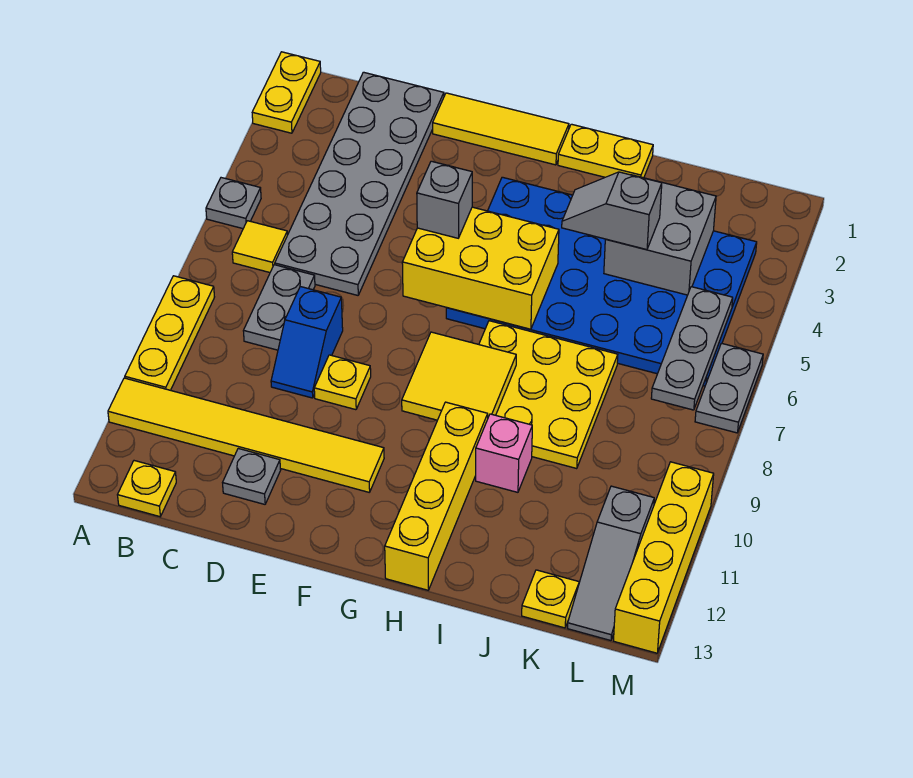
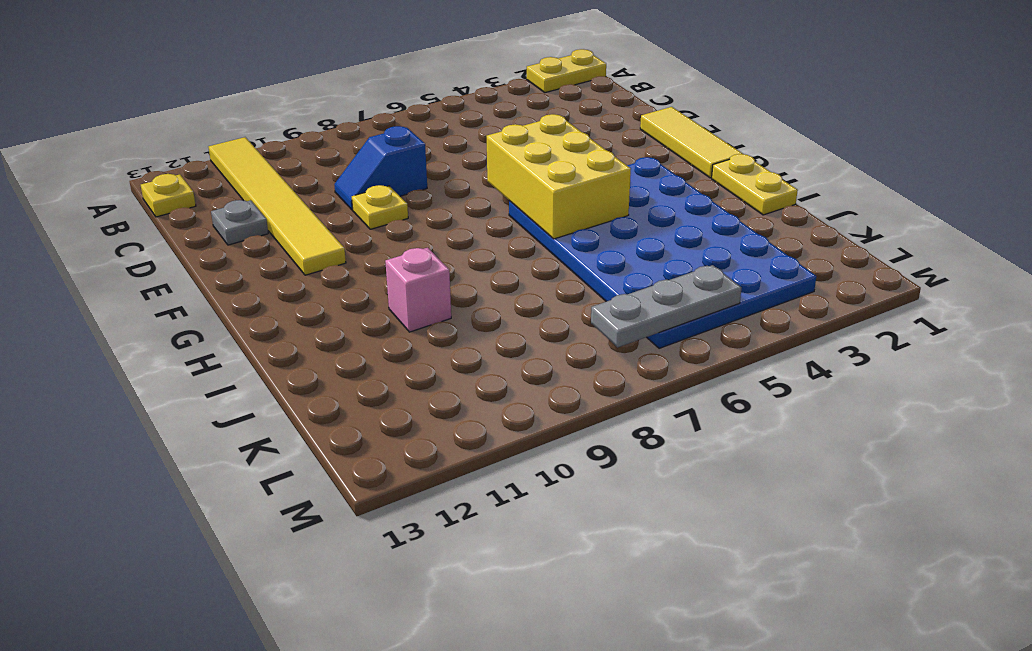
none -> grey 1x1 plate [206,178,261,229]
none -> yellow 1x3 plate [125,276,214,390]
none -> yellow 1x1 tile [232,221,287,272]

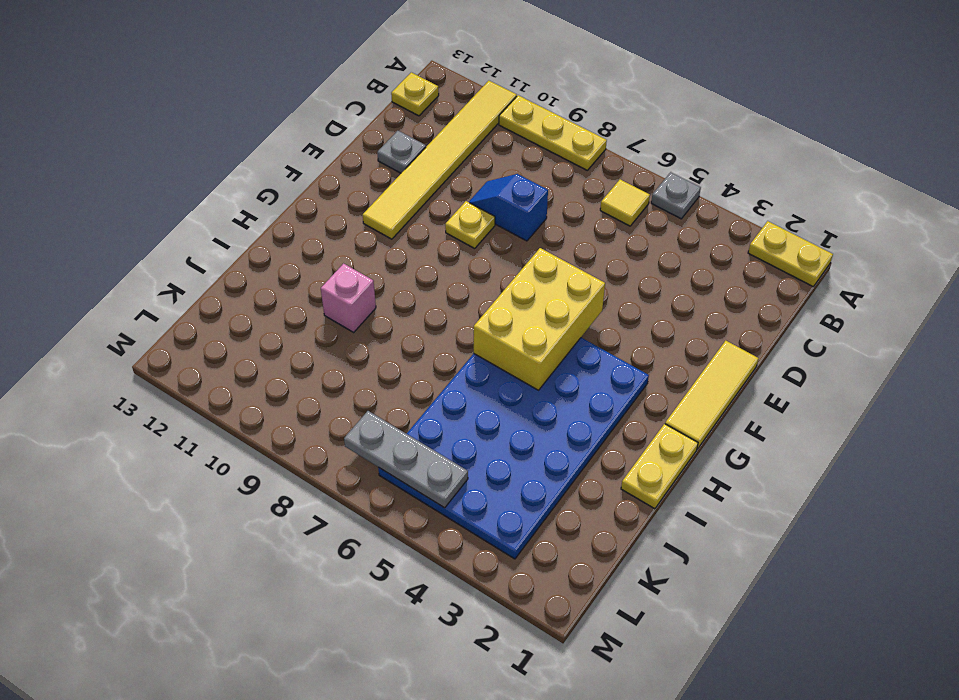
none -> grey 2x6 plate [275,72,444,295]
none -> grey 1x2 plate [243,265,315,350]
none -> yellow 3x3 plate [479,321,618,469]

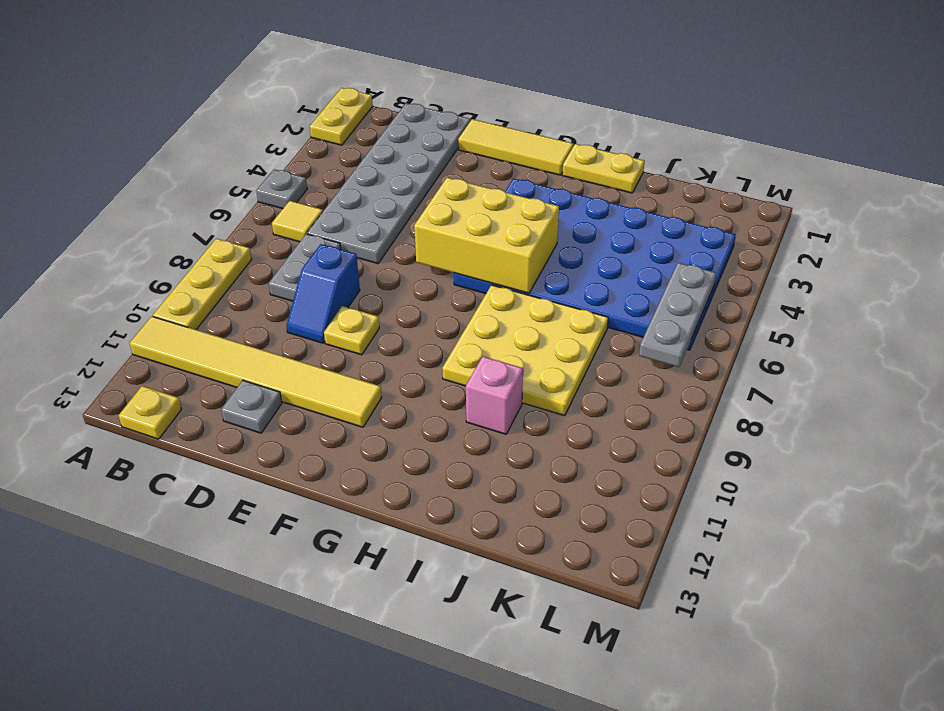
none -> yellow 1x4 brick [385,402,488,590]
none -> yellow 1x1 plate [522,570,579,628]
none -> grey 1x3 slope [568,486,654,641]

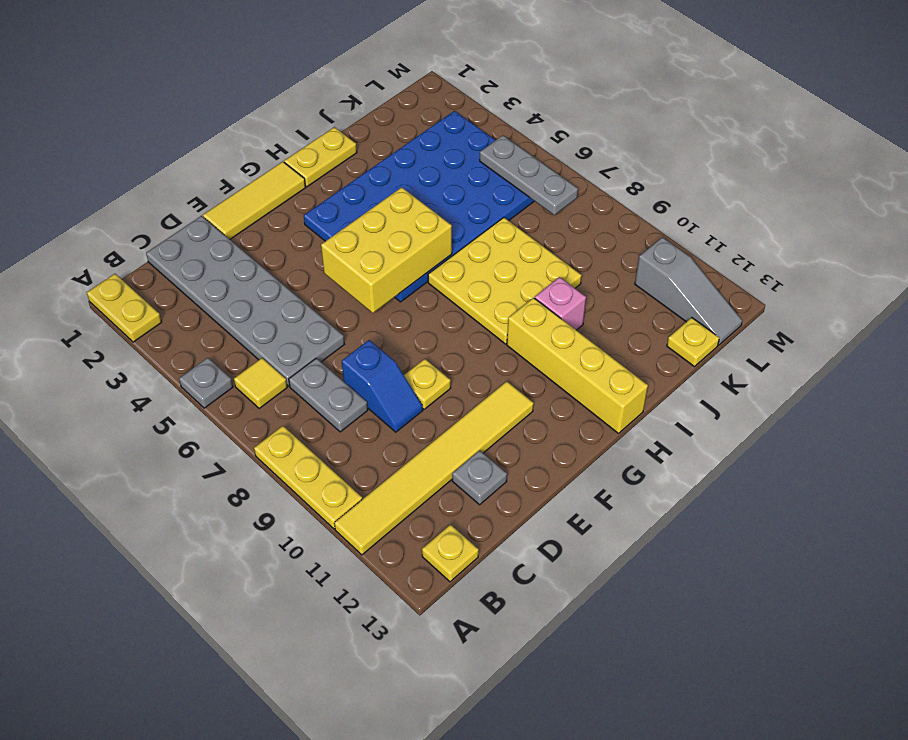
none -> grey 1x2 plate [695,343,763,433]
none -> yellow 1x4 brick [614,462,714,653]
none -> yellow 2x2 tile [402,332,516,420]

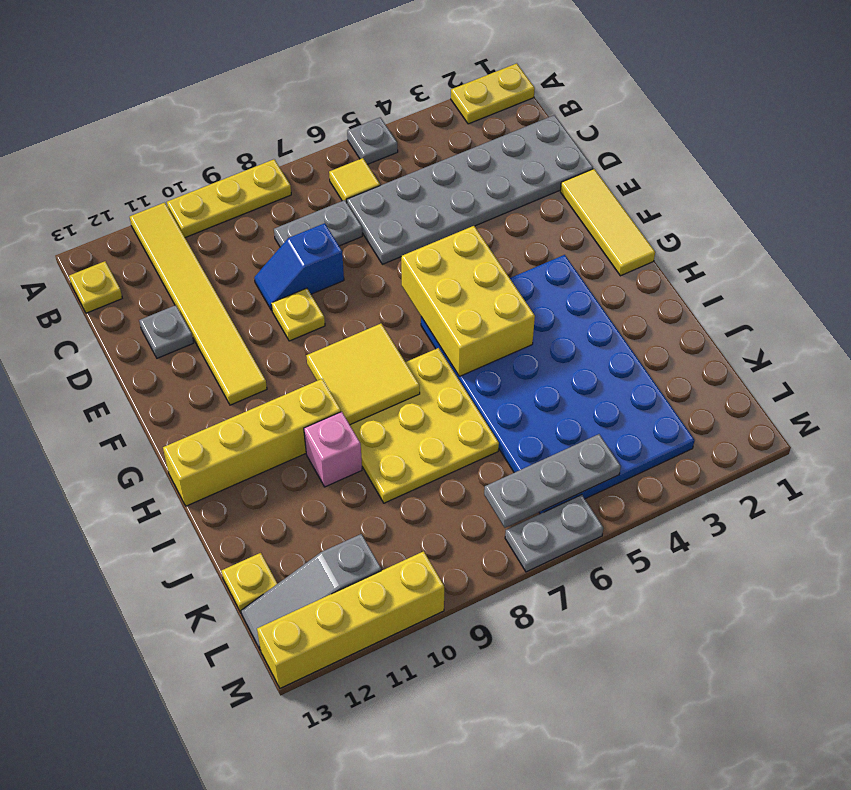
none -> yellow 1x2 plate [558,124,653,178]
none -> grey 2x2 brick [604,175,716,295]
none -> grey 1x1 brick [417,161,472,238]

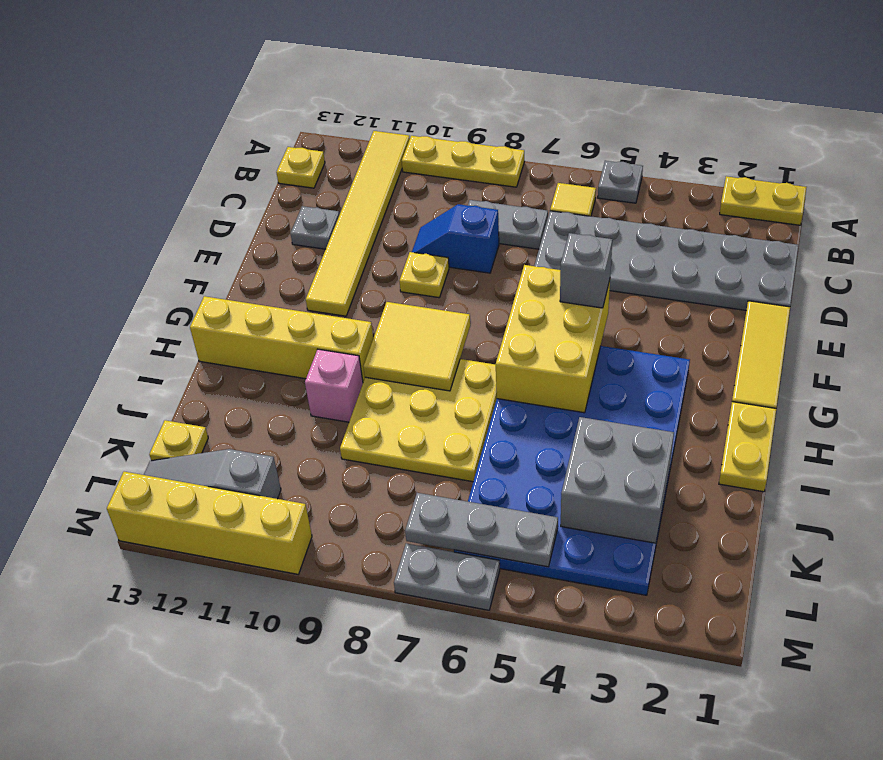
none -> grey 1x2 slope [562,172,662,250]

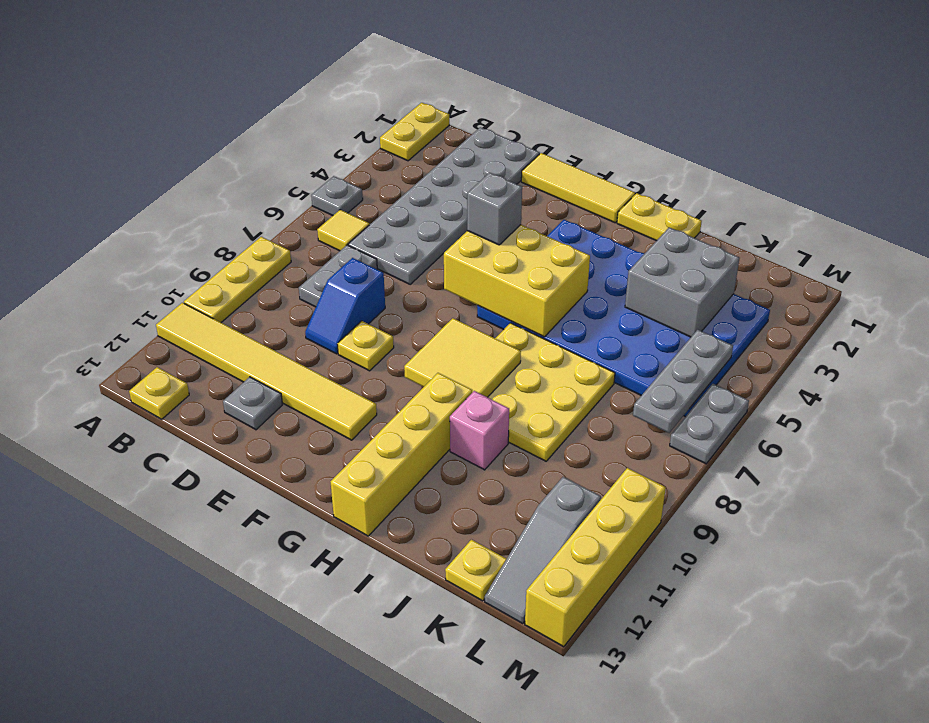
none -> grey 1x2 slope [562,172,662,250]

